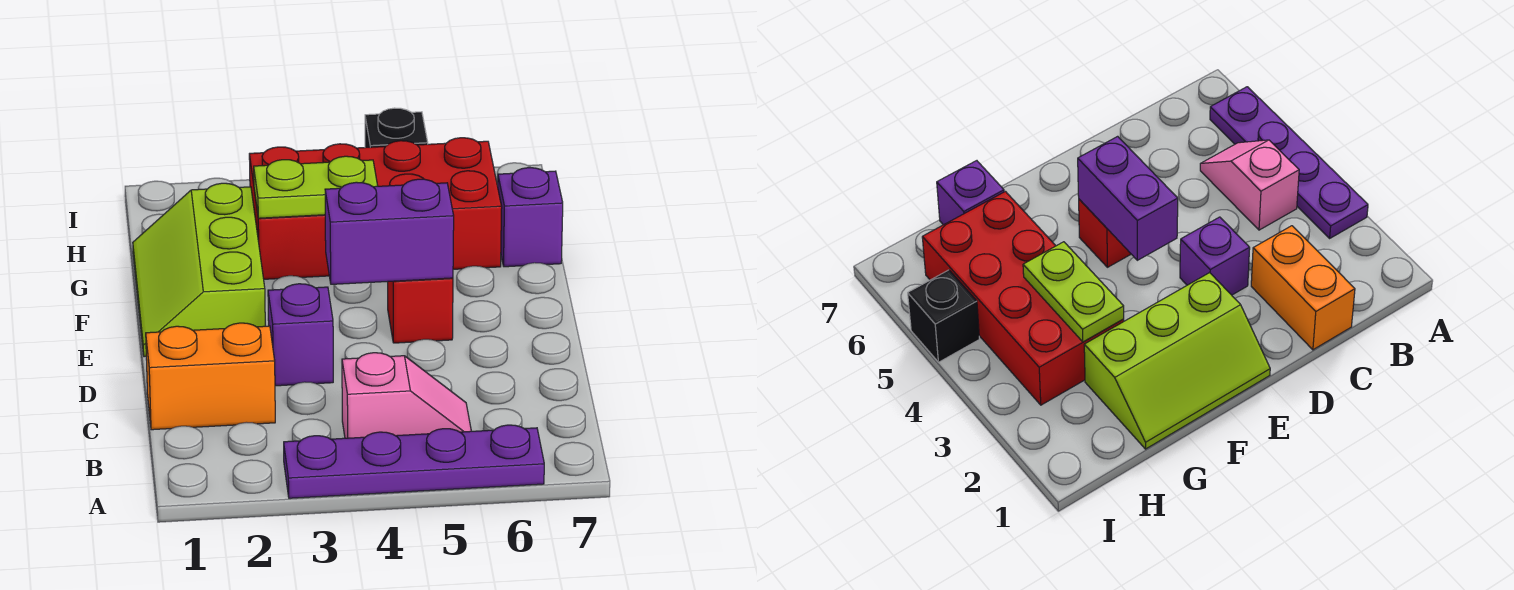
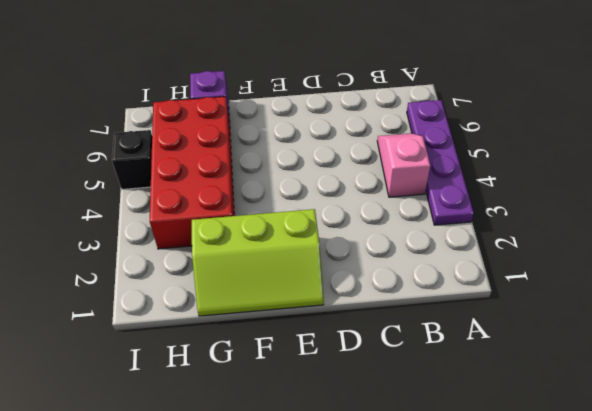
none -> orange 1x2 brick [146,323,275,430]
none -> purple 1x1 brick [268,284,333,386]

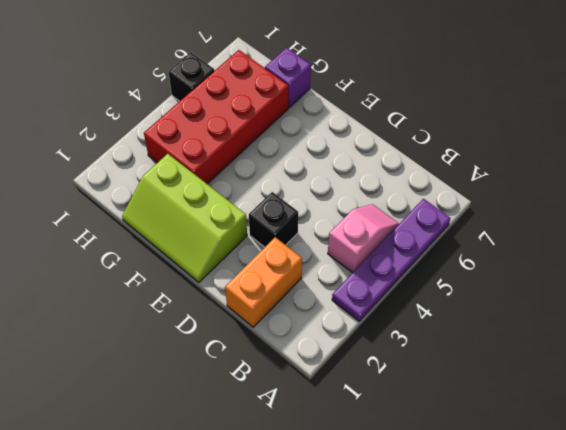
black 1x1 brick [249,192,298,247] -> purple 1x1 brick [268,284,333,386]
none -> red 1x1 brick [388,278,453,343]
none -> purple 1x2 brick [325,179,454,284]

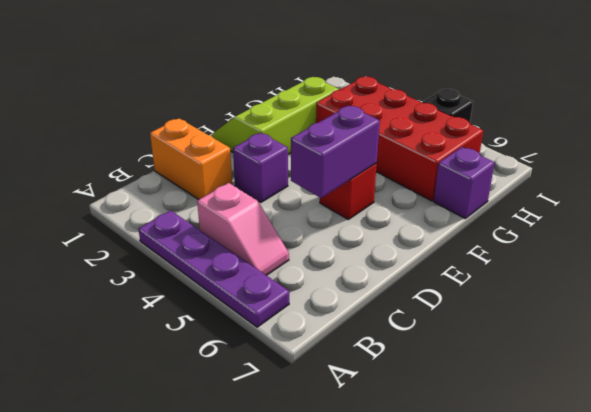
purple 1x2 brick [291,106,380,198] -> purple 1x2 brick turned to [325,179,454,284]
none -> lime 1x2 plate [254,156,378,218]

